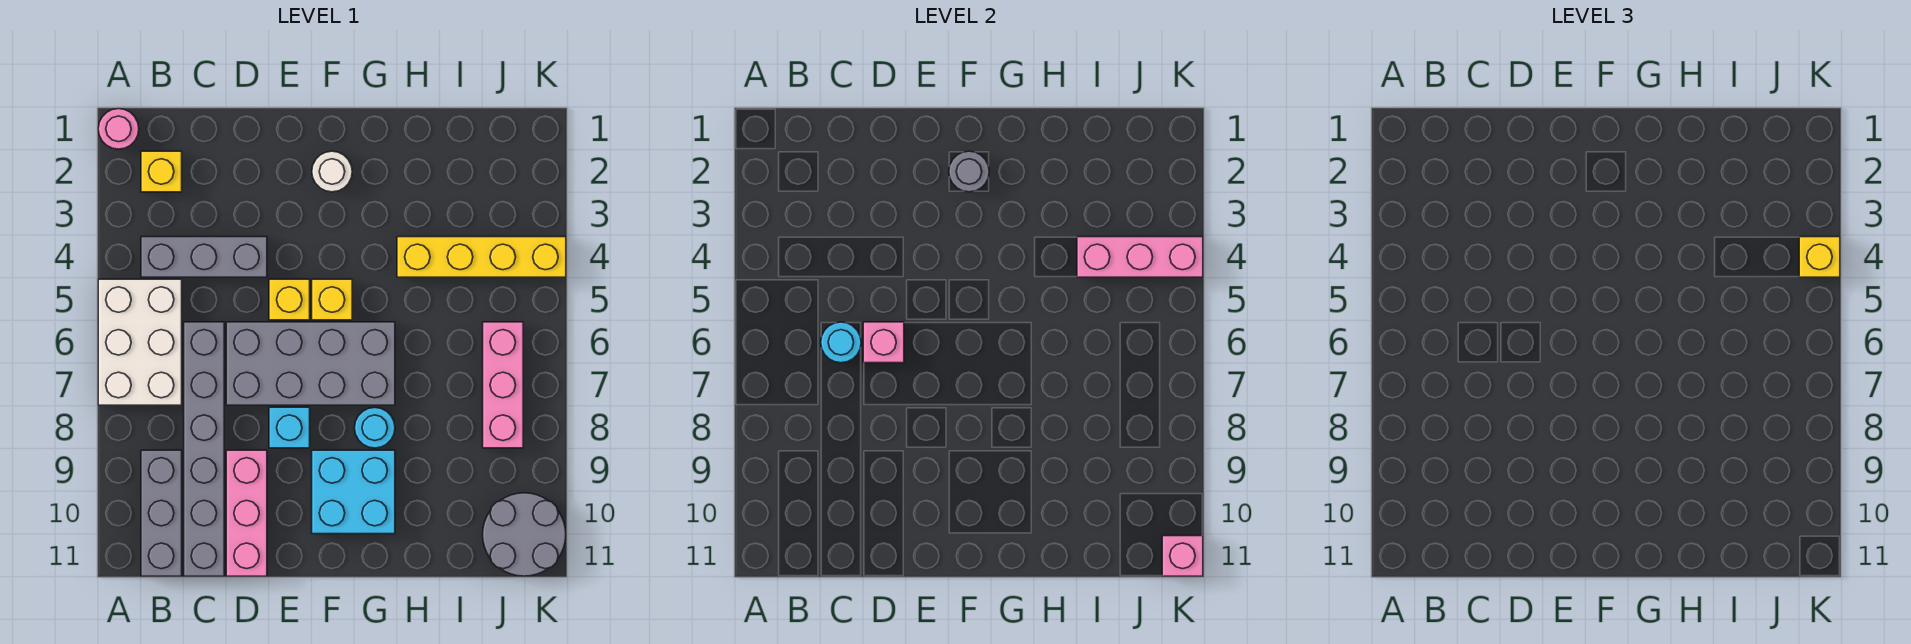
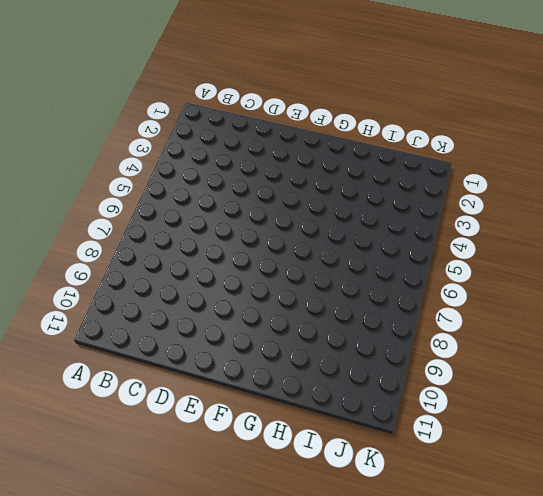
none -> pink 1x1 round brick [98,109,139,149]
none -> white 2x3 brick [98,279,182,405]
none -> yellow 1x1 brick [141,151,182,192]

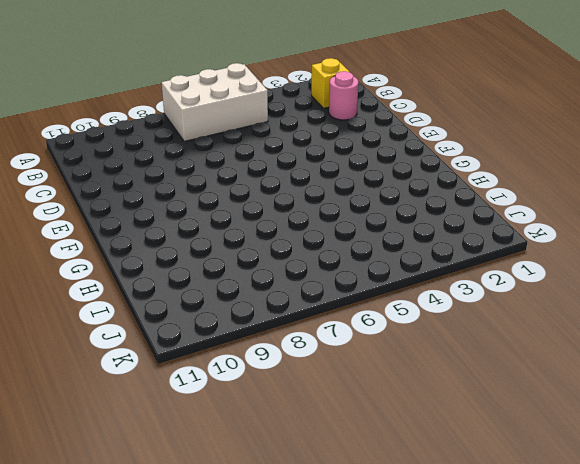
pink 1x1 round brick [329,71,358,120] -> pink 1x1 round brick moved to [98,109,139,149]
none -> grey 1x3 brick [141,237,267,277]
none -> grey 1x3 brick [141,450,182,576]
none -> grey 1x6 brick [184,322,224,576]

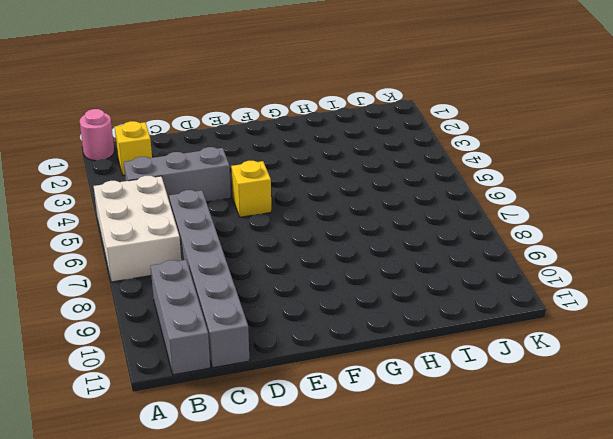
none -> grey 2x4 brick [226,322,395,405]
none -> pink 1x3 brick [226,450,267,576]
none -> cyan 1x1 brick [269,407,310,448]

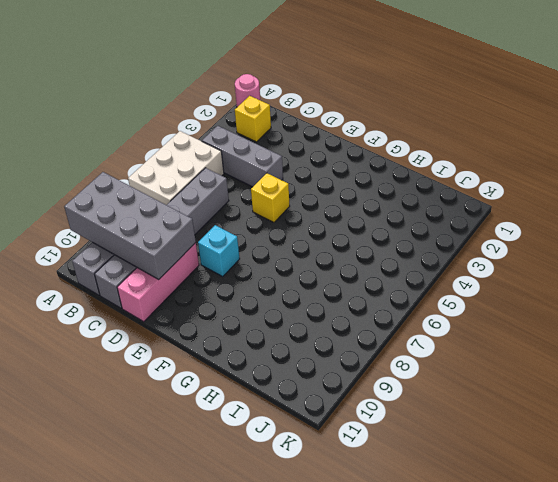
grey 2x4 brick [64,172,196,279] -> grey 2x4 brick moved to [226,322,395,405]
none -> white 1x1 round brick [312,151,352,192]
none -> yellow 1x1 brick [312,279,352,320]
none -> cyan 2x2 brick [312,450,395,534]

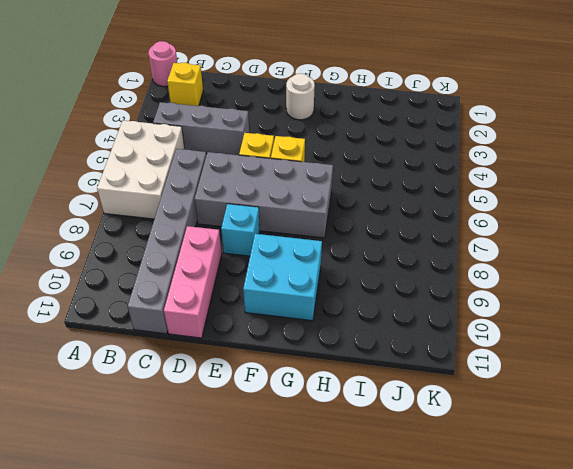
none -> grey 1x3 brick [141,450,182,576]
none -> cyan 1x1 round brick [354,408,395,448]
none -> yellow 1x4 brick [397,237,566,277]

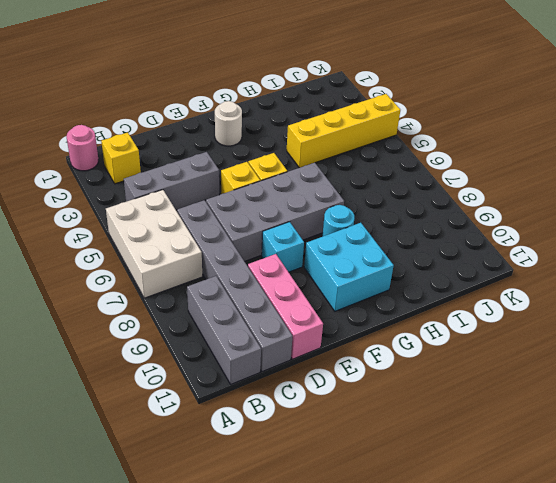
none -> pink 1x3 brick [483,322,523,448]
none -> grey 2x2 round brick [483,493,566,576]
none -> cyan 1x1 round brick [821,322,861,363]

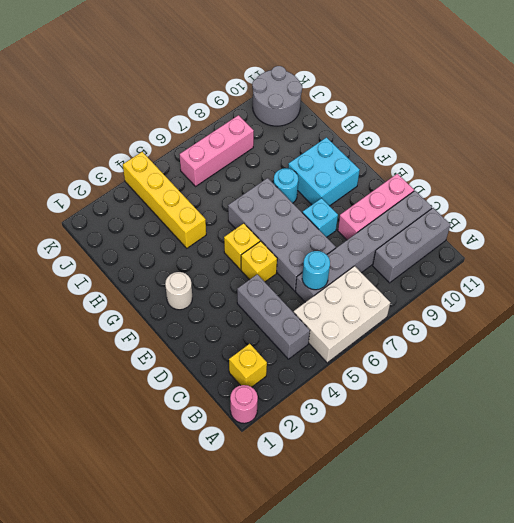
none -> pink 1x1 brick [863,322,904,363]
none -> grey 1x1 round brick [949,151,989,192]
none -> pink 1x3 brick [1077,237,1203,277]

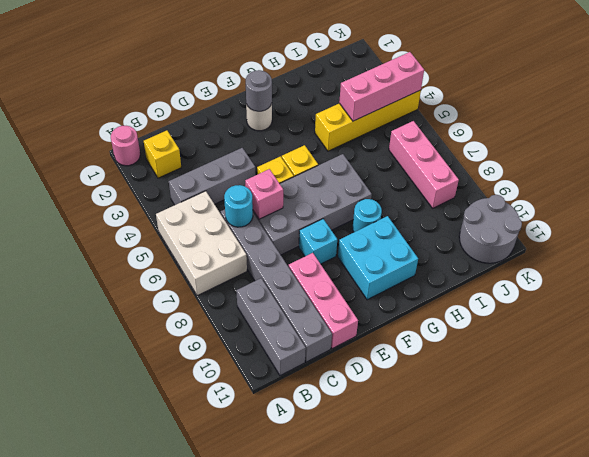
none -> pink 1x1 brick [1162,536,1203,576]
none -> yellow 1x1 brick [1799,237,1840,277]

